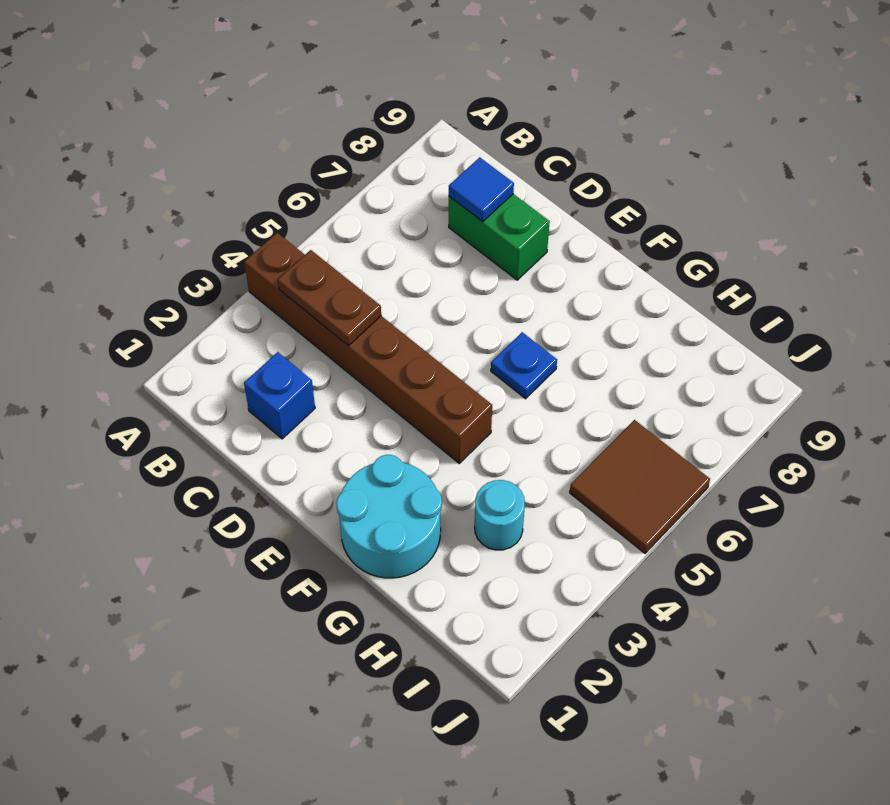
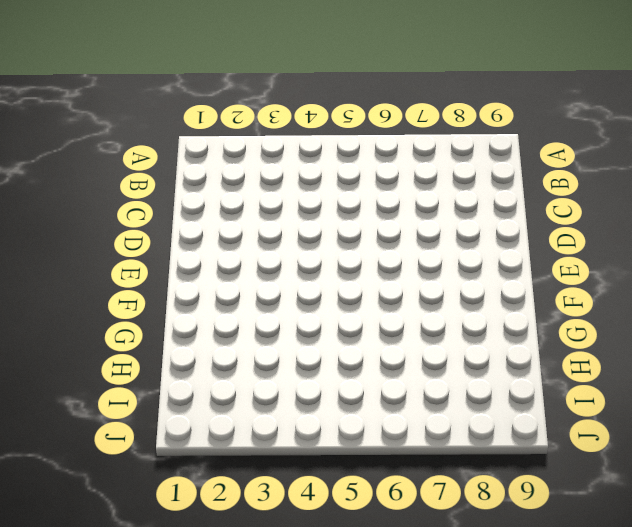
none -> brown 1x6 brick [244,233,492,463]
none -> blue 1x1 brick [244,352,315,439]

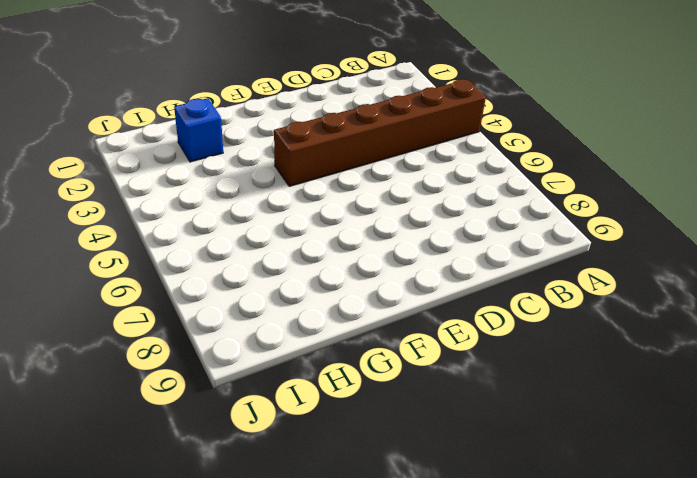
blue 1x1 brick [174,98,223,162] -> blue 1x1 brick moved to [244,352,315,439]
none -> green 1x2 brick [449,194,550,280]
none -> cyan 2x2 round brick [336,455,442,578]

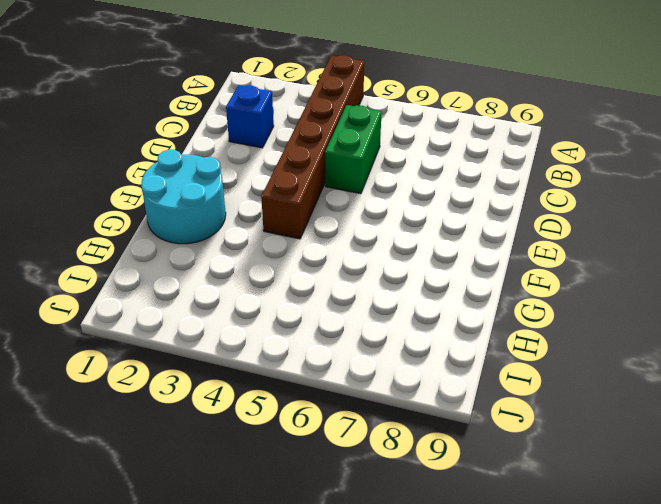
green 1x2 brick [325,105,382,194] -> green 1x2 brick moved to [449,194,550,280]
none -> blue 1x1 plate [491,332,557,399]
none -> cyan 1x1 round brick [475,480,525,550]

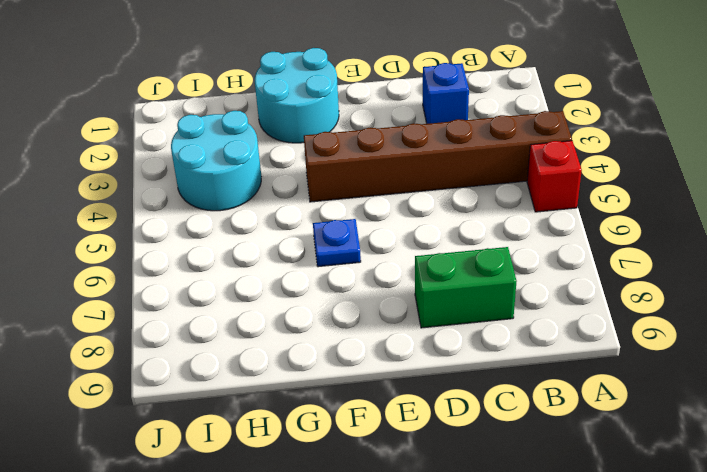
red 1x1 brick [527,141,582,212] -> none
cyan 2x2 round brick [171,111,261,211] -> cyan 1x1 round brick [475,480,525,550]
none -> brown 2x2 tile [570,420,710,553]
none -> brown 1x2 plate [278,250,381,346]

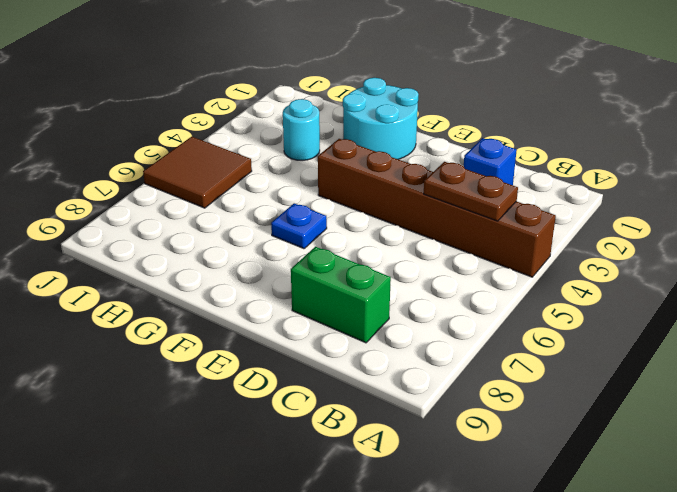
none -> blue 1x1 tile [449,157,514,222]

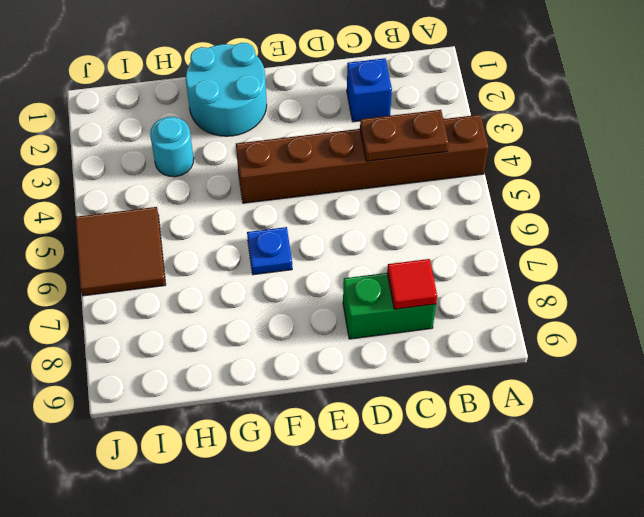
red 1x1 tile [387,259,437,309] -> blue 1x1 tile [449,157,514,222]

